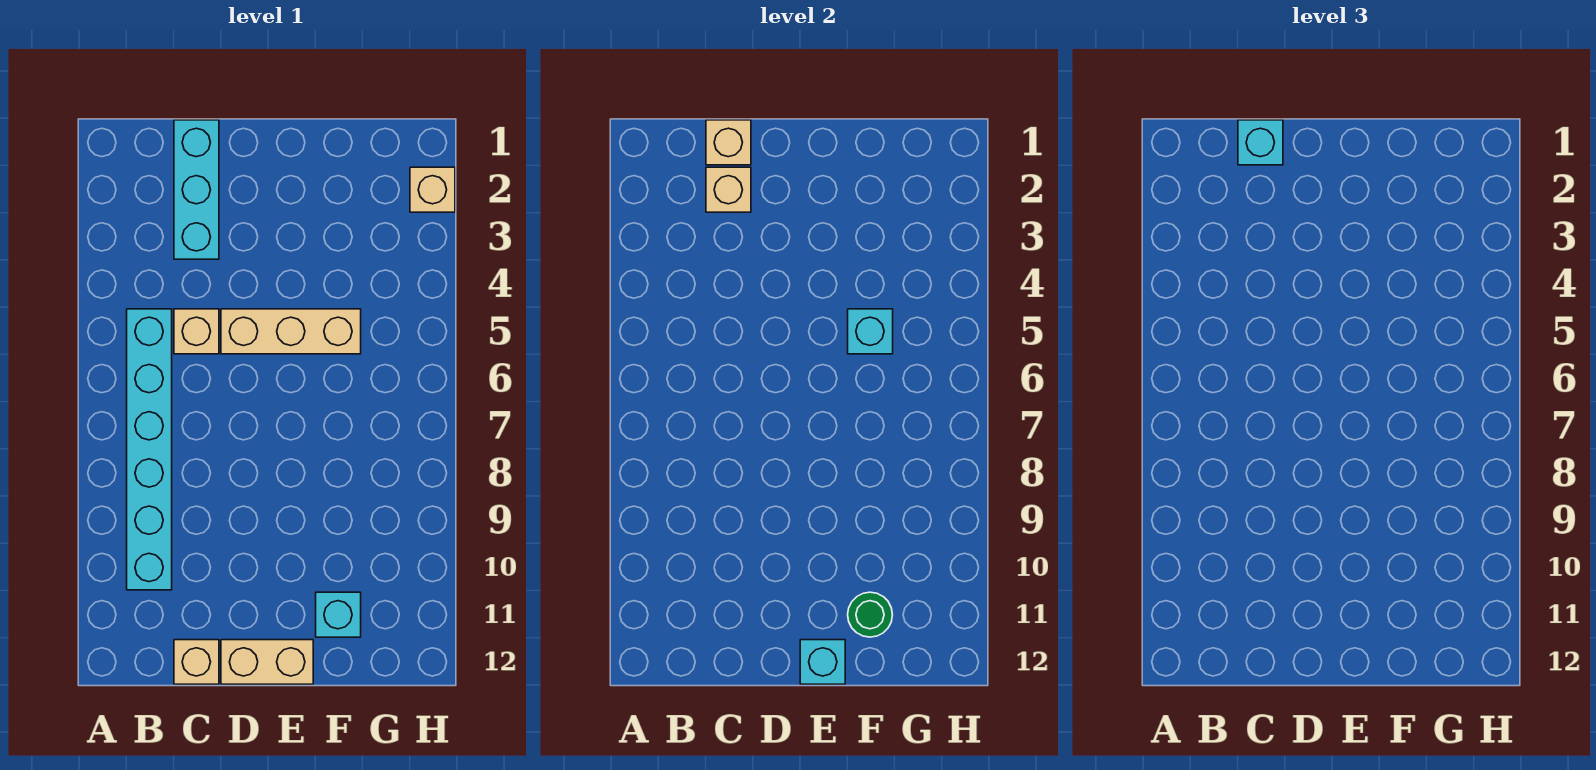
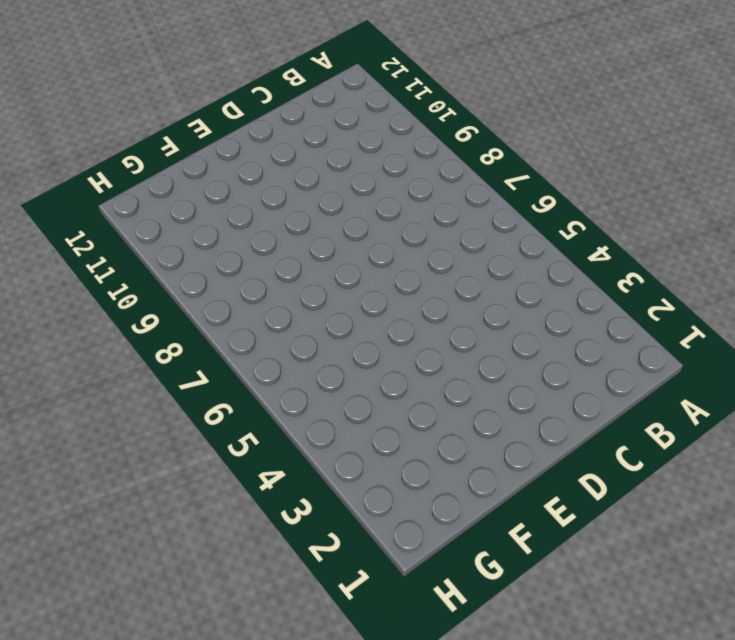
none -> cyan 1x6 brick [127,309,172,590]
none -> cyan 1x3 brick [174,120,219,259]
none -> tan 1x1 brick [174,309,219,354]

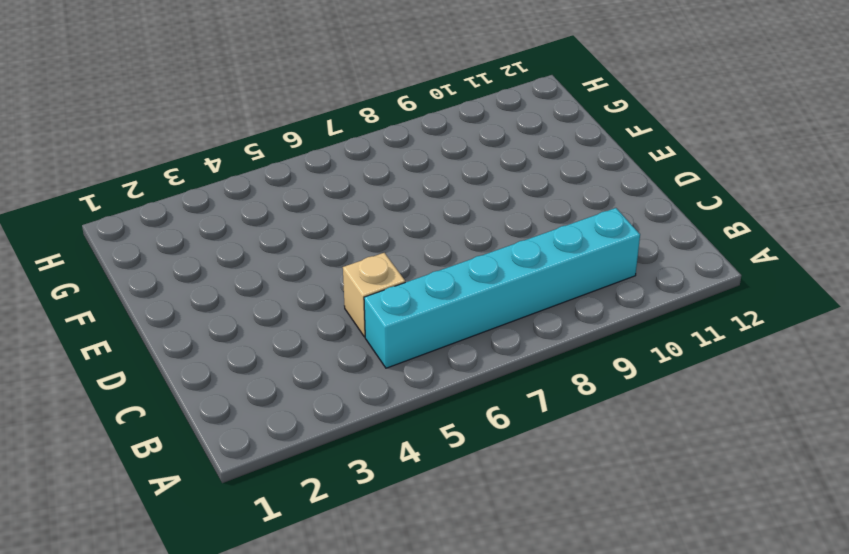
none -> cyan 1x3 brick [174,120,219,259]
none -> tan 1x1 brick [174,640,219,684]
none -> tan 1x3 brick [221,309,361,354]

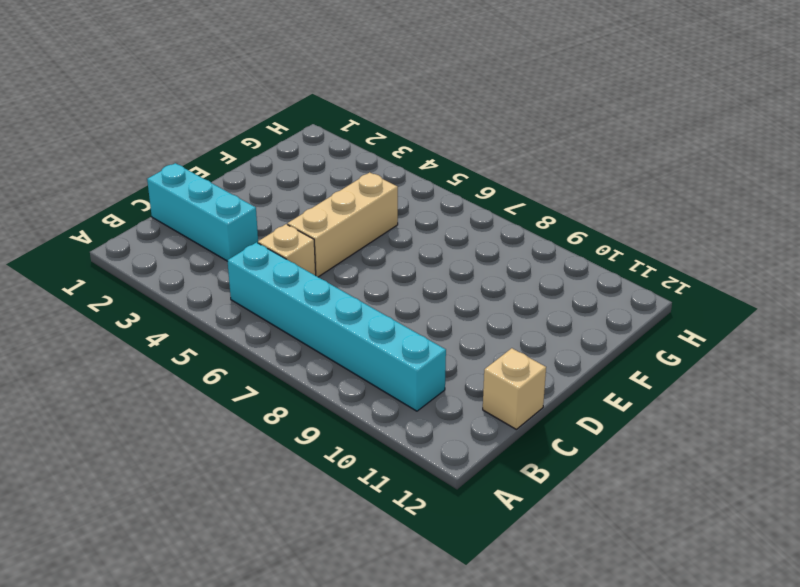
none -> tan 1x2 brick [221,640,313,684]
none -> cyan 1x1 brick [316,592,361,637]
none -> tan 1x1 brick [410,167,455,212]

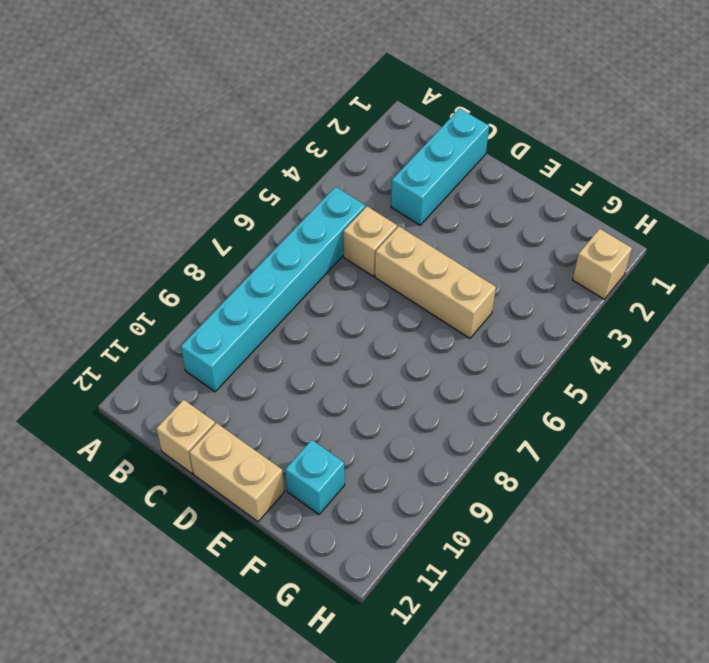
none -> tan 1x1 brick [706,120,751,165]
none -> tan 1x1 brick [706,167,751,212]
none -> cyan 1x1 brick [800,640,845,684]

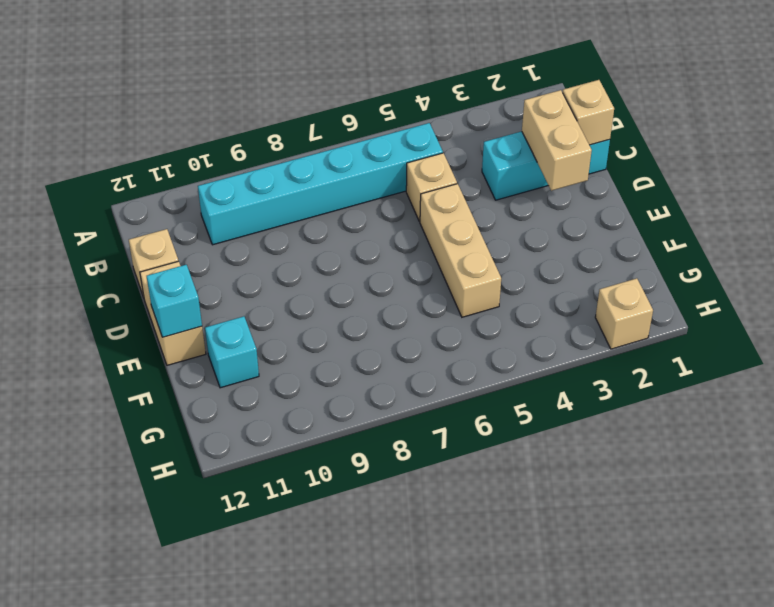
tan 1x2 brick [522,90,592,191] -> tan 1x1 brick [706,167,751,212]
none -> cyan 1x1 brick [848,309,893,354]
none -> green 1x1 round brick [848,592,892,637]
none -> cyan 1x1 brick [1238,120,1283,165]

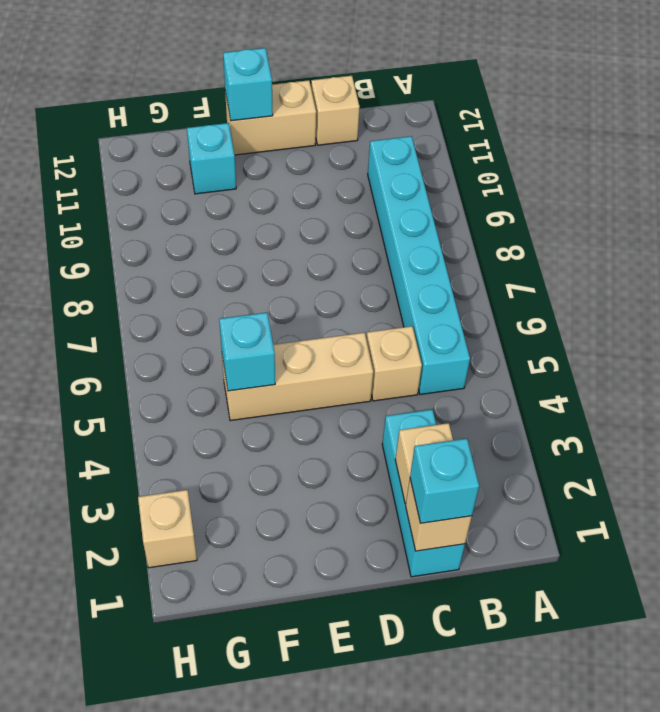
none -> green 1x1 round brick [848,592,892,637]

